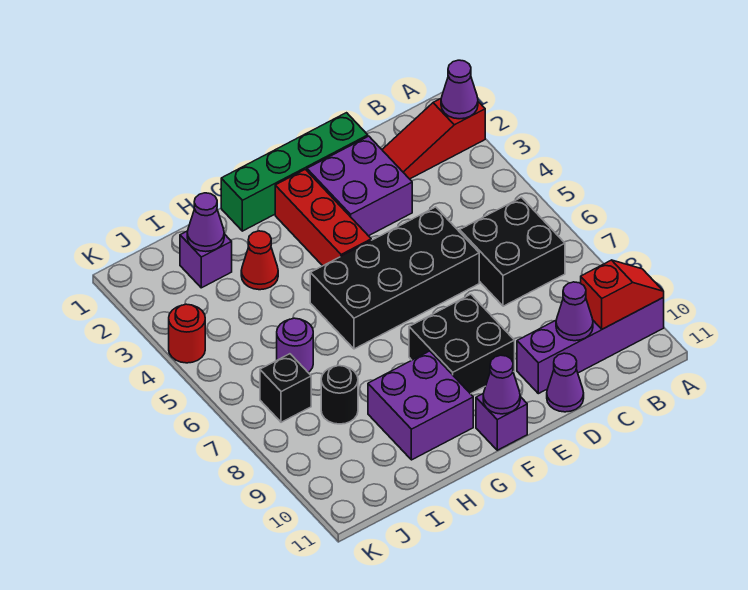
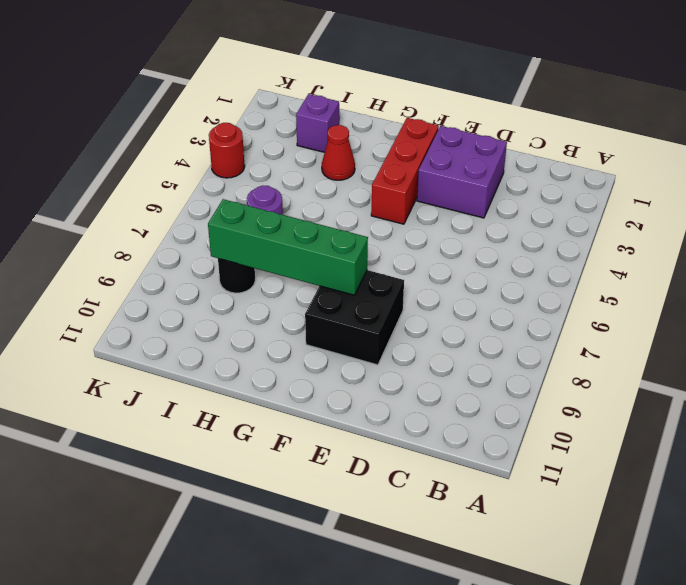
green 1x4 brick [208,199,368,295] -> green 1x4 brick moved to [221,113,368,231]
none -> red 1x3 slope [382,99,485,179]
none -> purple 1x4 brick [517,298,664,394]
none -> black 2x2 brick [460,197,565,306]

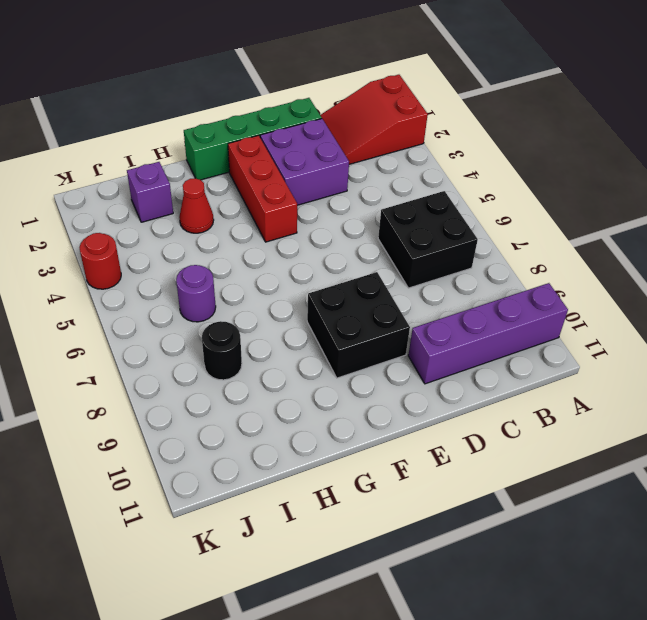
red 2x3 slope [320,75,428,164] -> red 1x3 slope [382,99,485,179]
none -> black 2x4 brick [310,207,479,349]
none -> purple 1x1 cone [547,353,584,412]
none -> purple 1x1 brick [476,393,527,450]

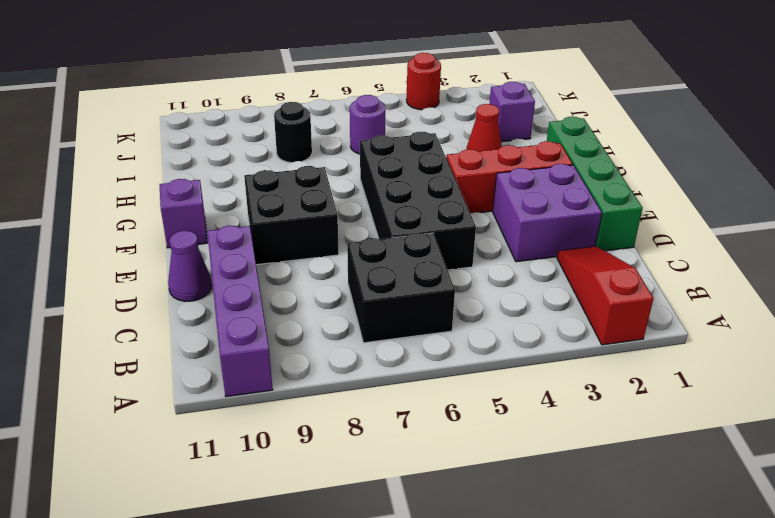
none -> purple 2x2 brick [368,351,473,460]
none -> black 1x1 brick [260,354,311,422]
none -> purple 1x1 cone [441,60,478,119]

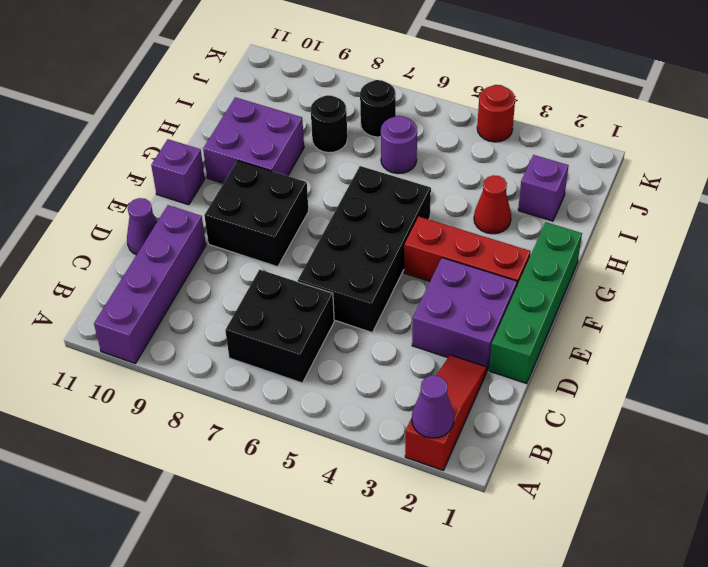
black 1x1 round brick [360,80,396,137] -> black 1x1 brick [260,354,311,422]
none -> red 1x2 slope [581,260,664,329]
none -> purple 1x1 cone [556,282,593,341]
none -> purple 1x1 cone [483,355,520,414]

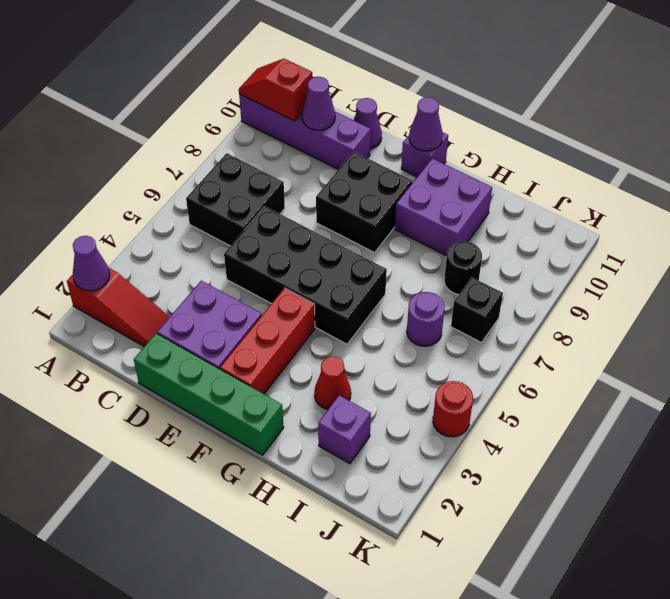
none -> purple 1x1 cone [187,193,224,252]

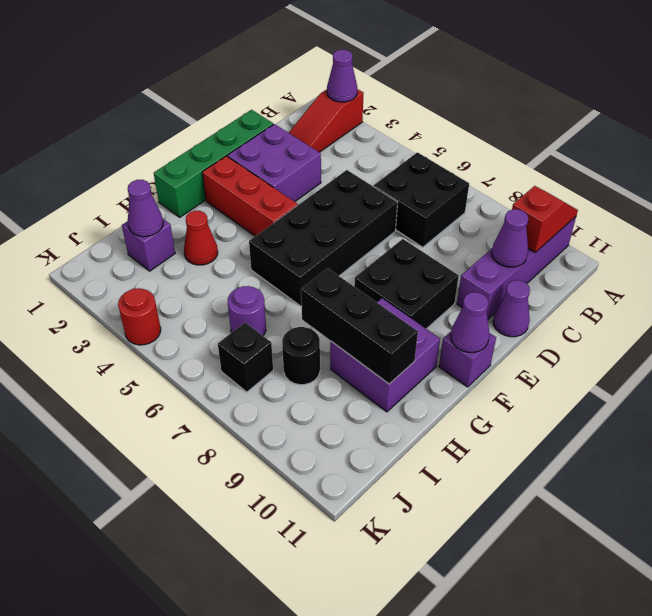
black 1x3 brick [301,268,418,384] -> none

